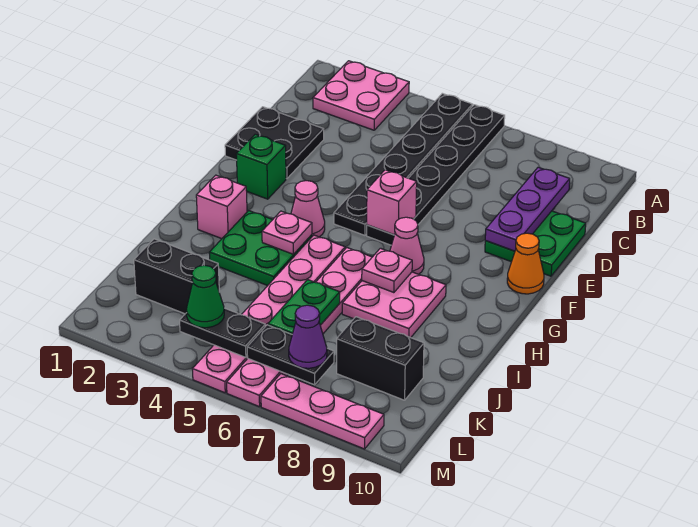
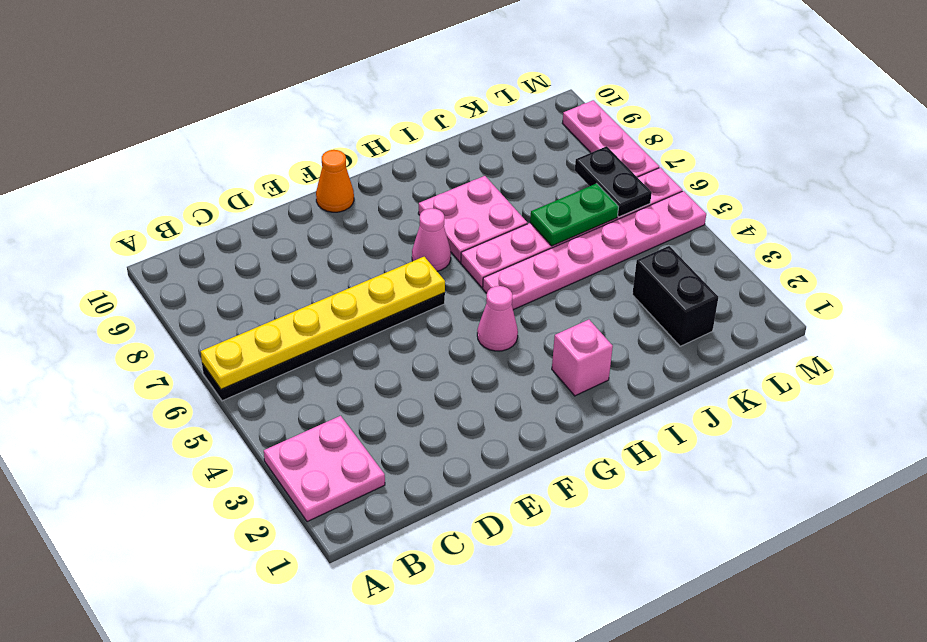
yellow 1x6 plate [201,257,445,389] -> pink 1x1 brick [367,170,417,235]
none -> black 1x6 plate [334,93,473,235]
none -> black 2x2 plate [225,107,324,179]
none -> green 2x2 plate [485,211,586,276]

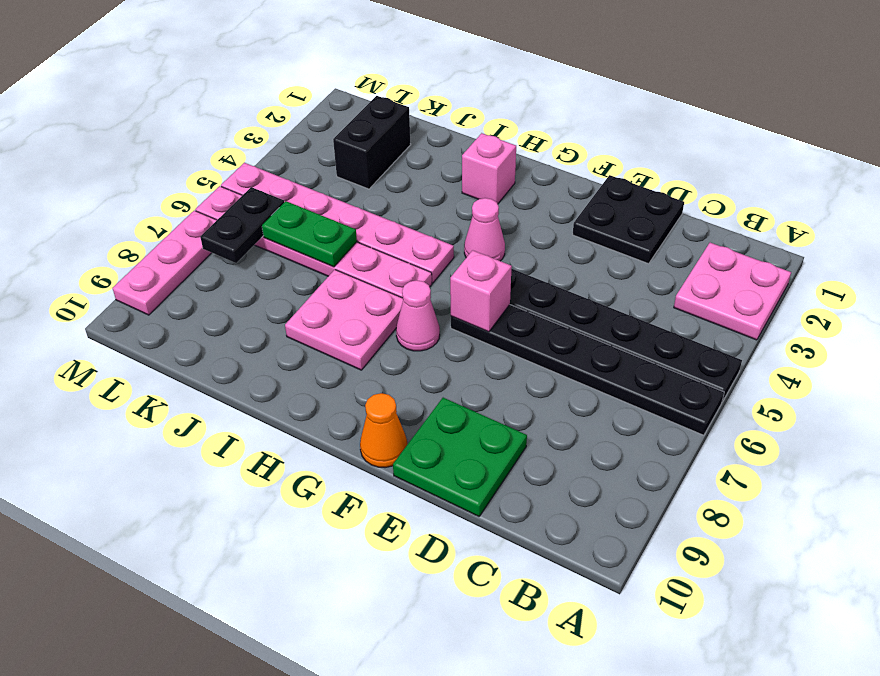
none -> green 1x1 brick [236,134,286,199]
none -> green 2x2 plate [209,211,312,286]
none -> black 1x2 brick [337,317,424,400]

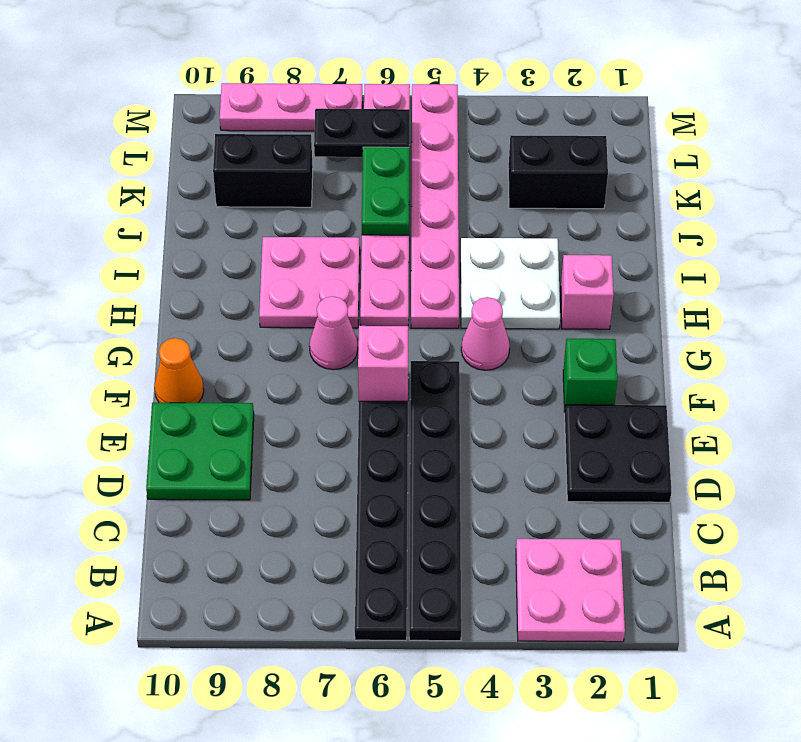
white 2x2 plate [461,238,560,329] -> green 2x2 plate [209,211,312,286]
none -> purple 1x3 plate [485,167,570,251]
none -> pink 1x1 plate [262,211,312,254]
none -> pink 1x1 plate [362,248,412,293]

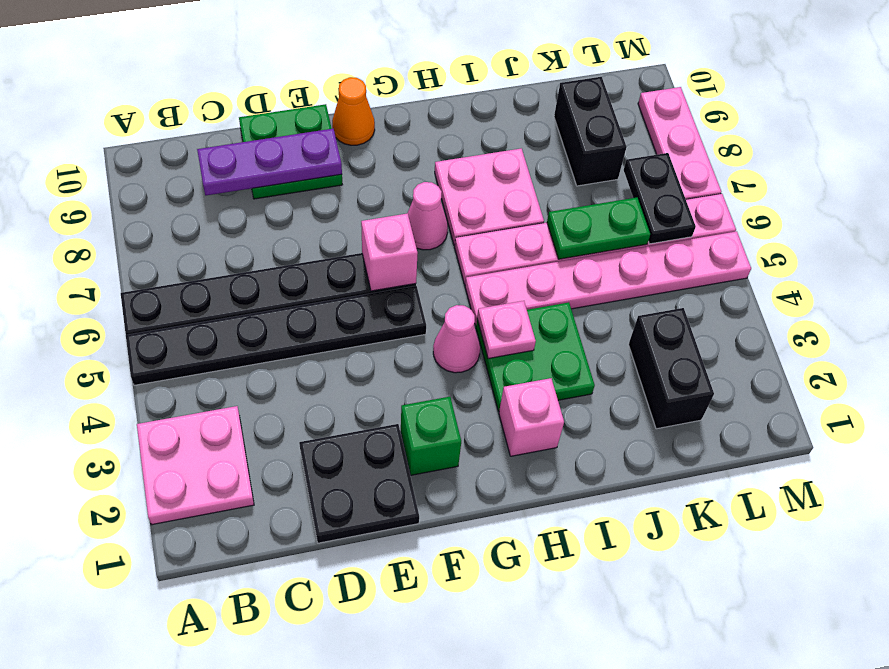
none -> pink 1x1 plate [362,248,412,293]
none -> black 1x2 plate [180,308,265,357]
none -> green 1x1 cone [186,265,224,328]

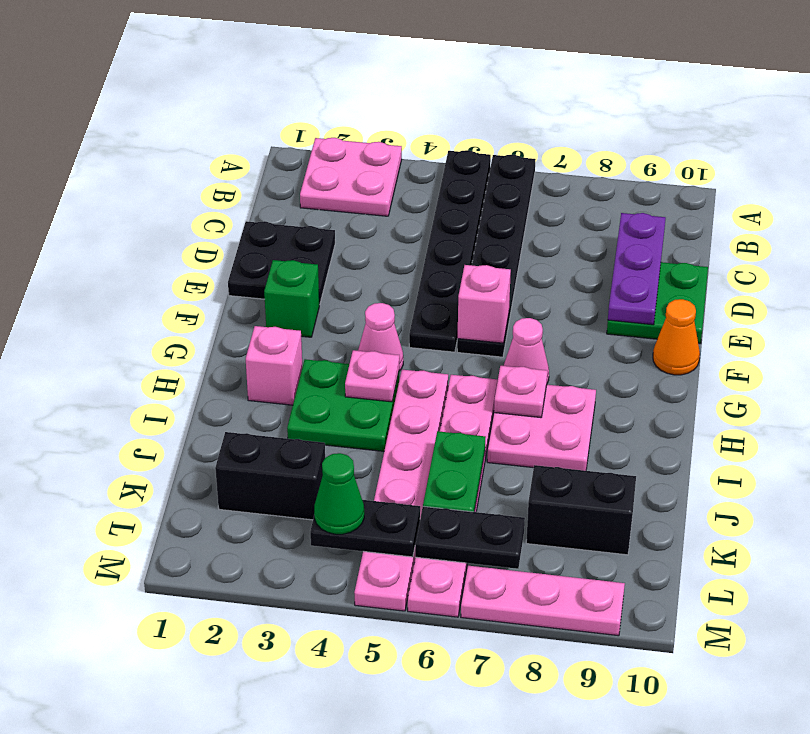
none -> purple 1x1 cone [289,305,327,368]

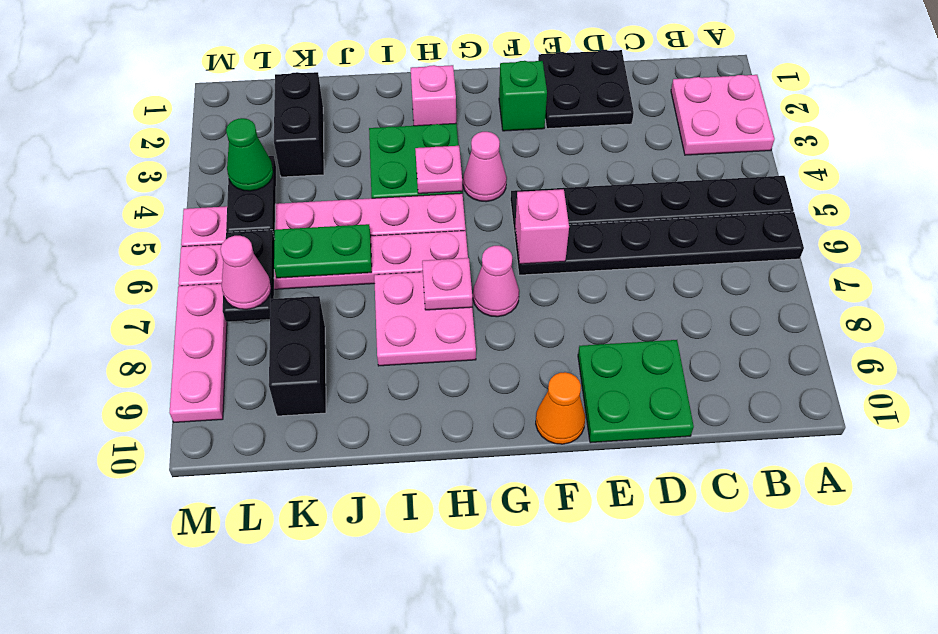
pink 1x1 cone [220,236,271,309] -> purple 1x1 cone [289,305,327,368]
none -> purple 1x3 plate [485,167,570,251]

